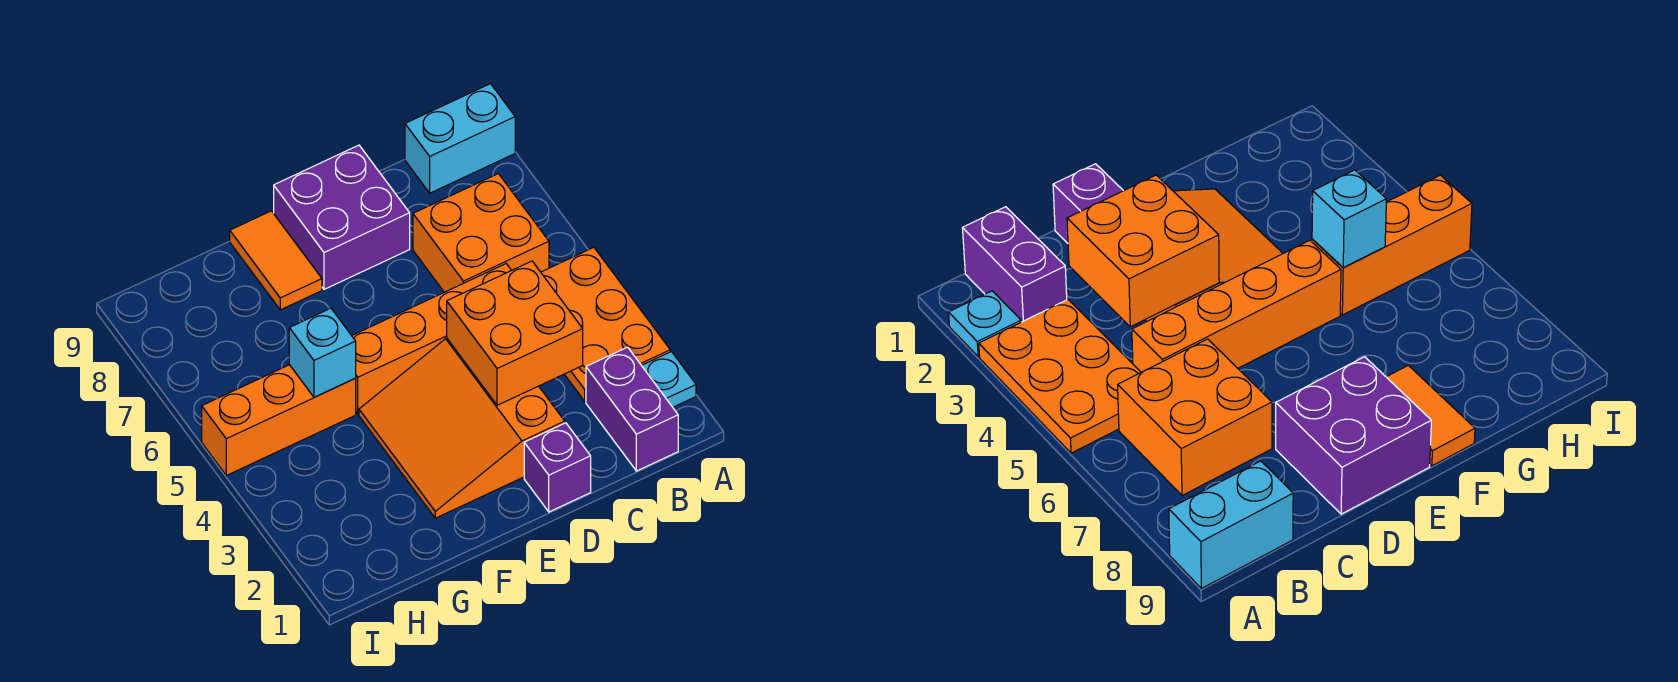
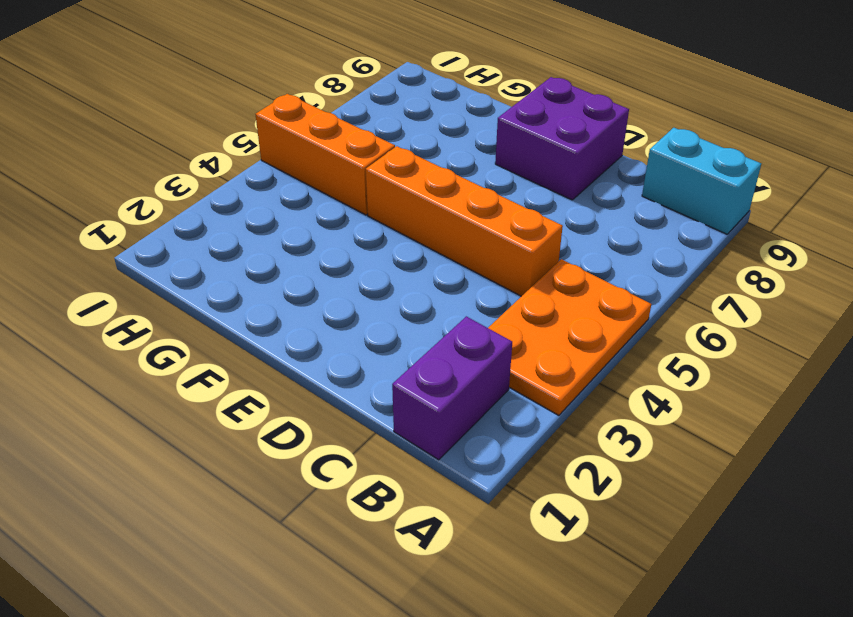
none -> cyan 1x1 plate [642,352,696,407]
none -> orange 2x2 brick [413,174,549,292]
none -> purple 1x1 brick [524,423,591,512]

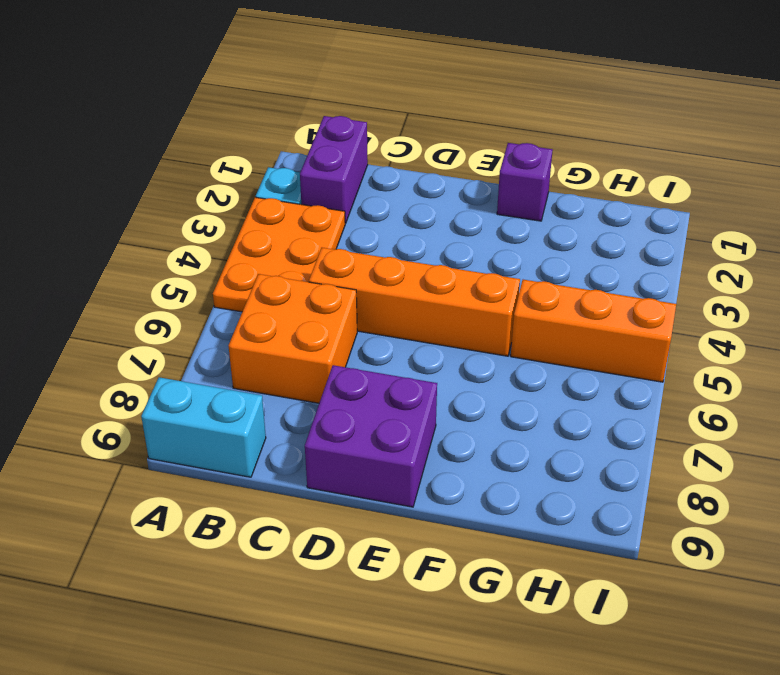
purple 1x1 brick [497,143,552,221] -> purple 1x1 brick moved to [524,423,591,512]
none -> orange 3x3 slope [359,338,565,518]
none -> orange 1x2 tile [230,211,322,310]
none -> orange 2x2 brick [447,261,583,405]

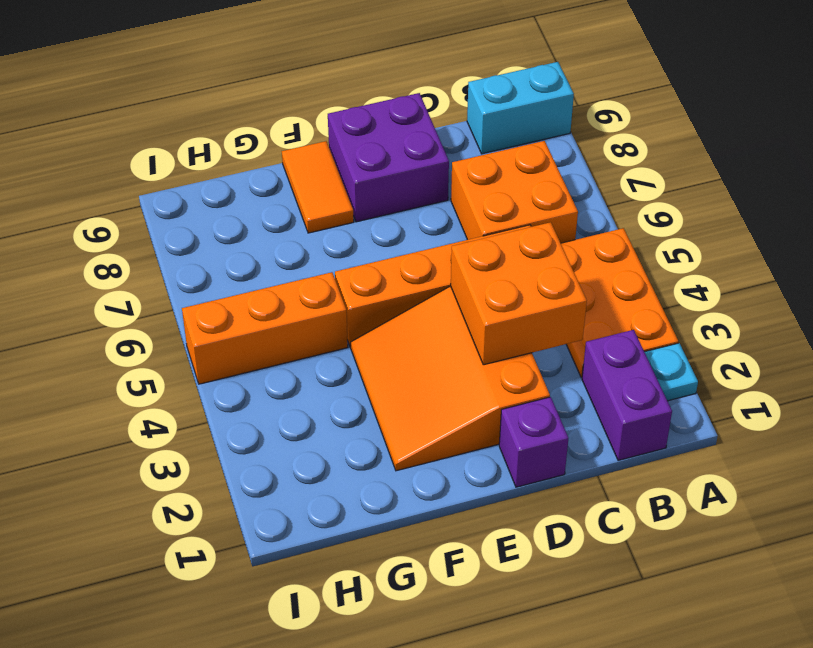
none -> cyan 1x1 brick [289,308,356,397]

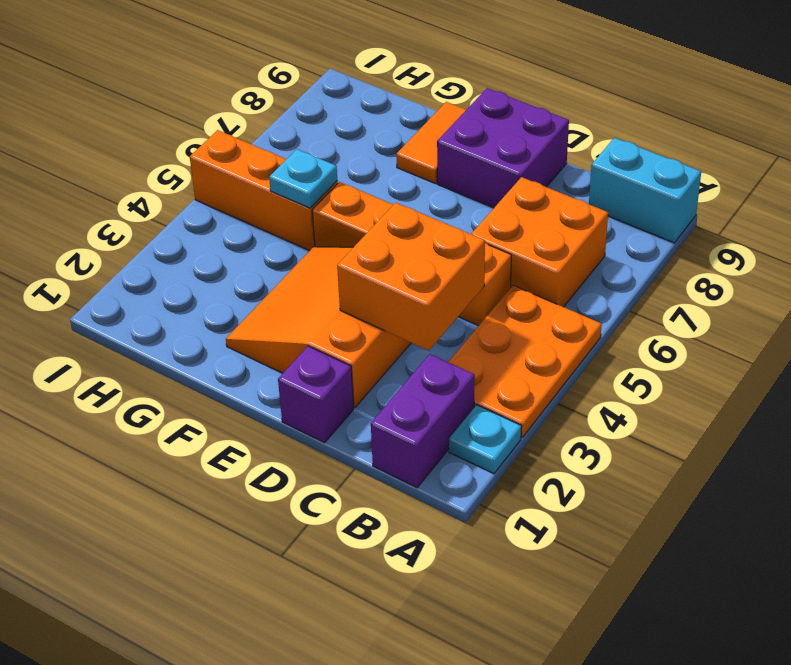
cyan 1x1 plate [269,149,337,208] -> cyan 1x1 brick [289,308,356,397]

